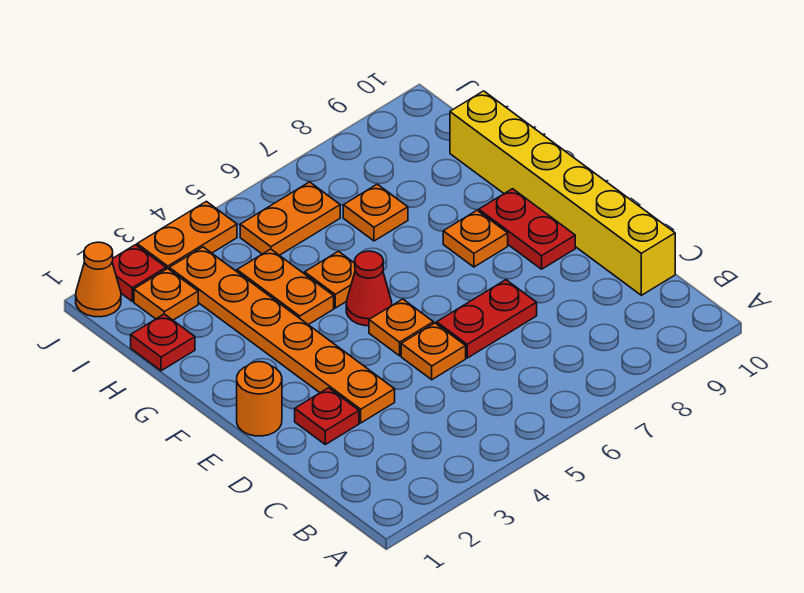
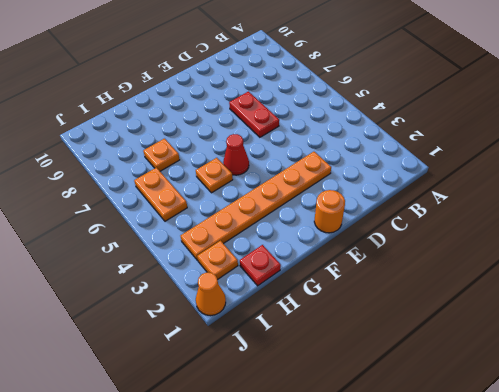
none -> yellow 1x6 brick [450,91,675,295]
none -> red 1x1 plate [295,388,359,444]
none -> orange 1x1 plate [401,323,466,380]

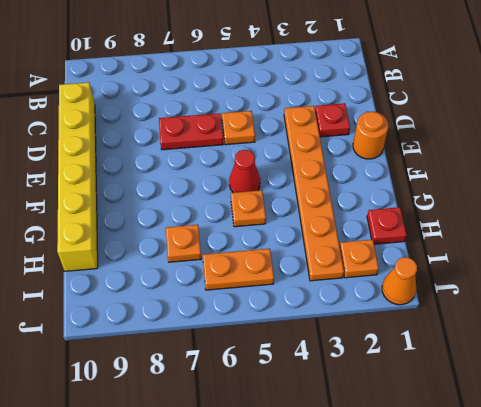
none -> orange 1x1 plate [369,299,433,356]
none -> red 1x2 plate [479,189,575,269]
none -> orange 1x1 plate [443,211,508,267]

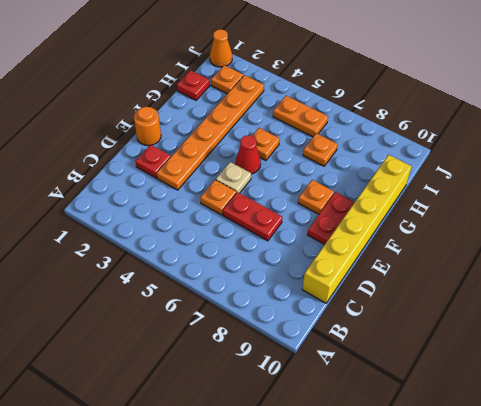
tan 1x1 plate [216,162,251,193] -> orange 1x1 plate [369,299,433,356]
none -> orange 1x2 plate [237,249,334,325]
none -> red 1x1 plate [112,245,166,301]
none -> orange 1x2 plate [137,201,237,269]

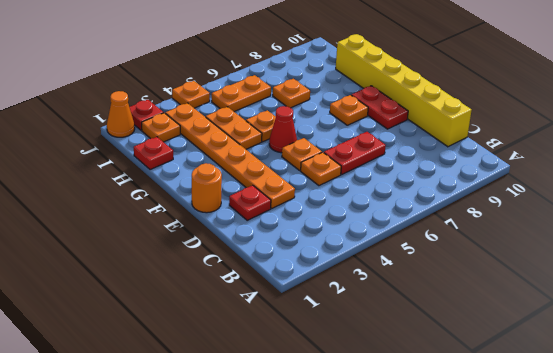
orange 1x1 plate [172,81,210,108] -> orange 1x2 plate [137,201,237,269]

